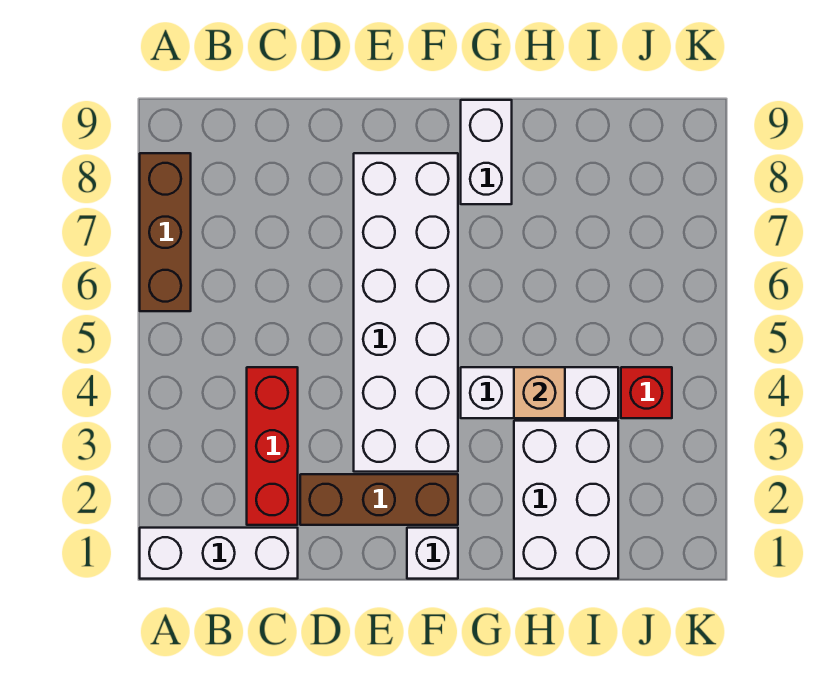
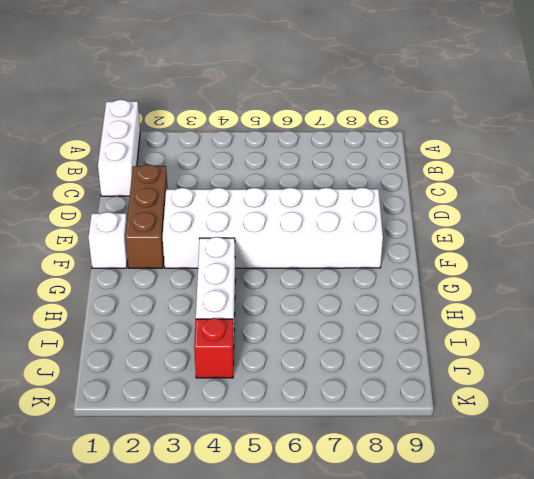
none -> brown 1x3 brick [140,153,191,311]
none -> red 1x3 brick [247,367,298,525]

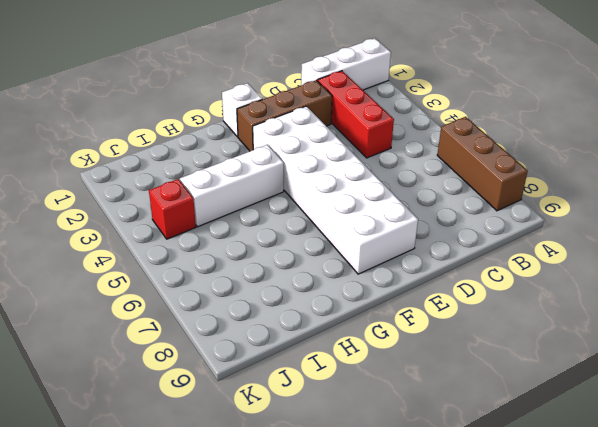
none -> white 1x2 brick [461,100,512,204]
none -> white 2x3 brick [514,421,618,579]

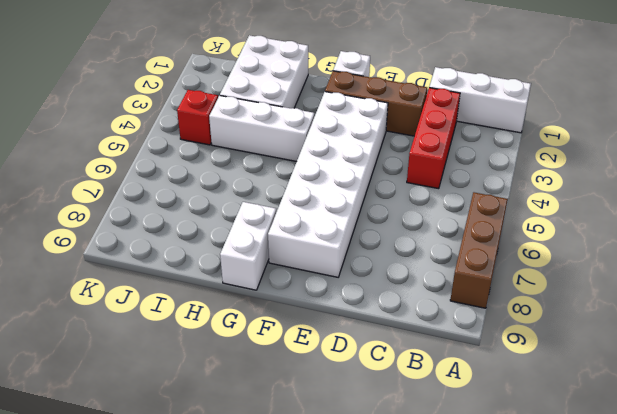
none -> tan 1x1 brick [514,367,565,418]

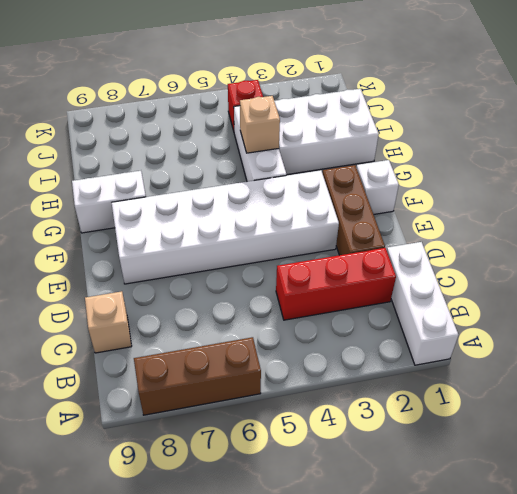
tan 1x1 brick [85,291,132,353] -> none

